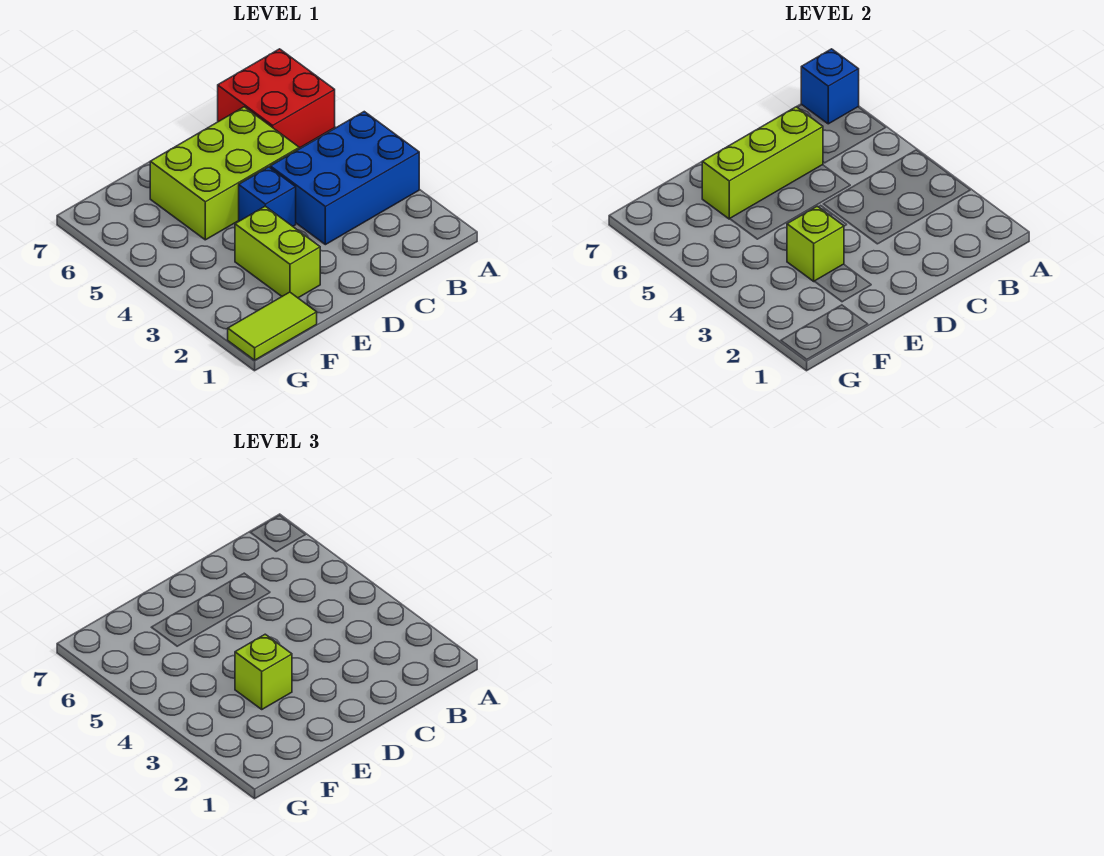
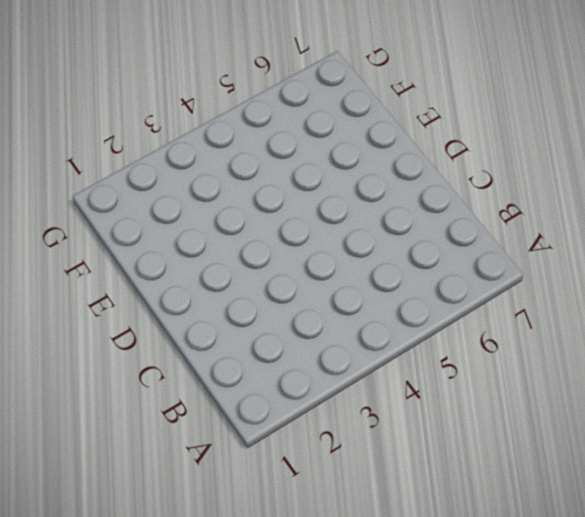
none -> blue 2x3 brick [270,112,419,245]
none -> red 2x2 brick [218,49,335,148]

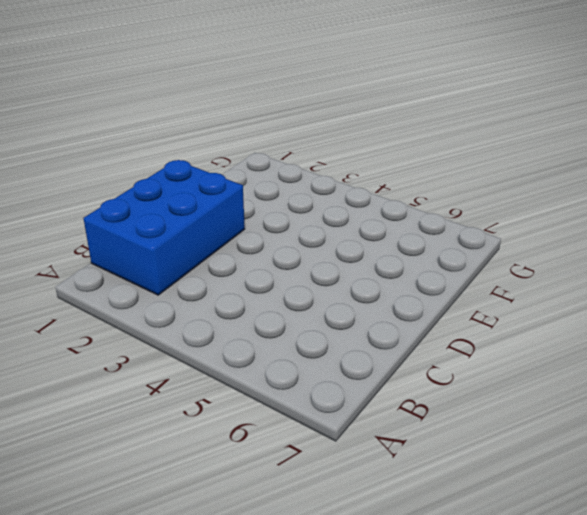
blue 2x3 brick [83,160,245,295] -> blue 2x3 brick moved to [270,112,419,245]
none -> red 2x2 brick [218,49,335,148]
none -> lime 2x3 brick [150,107,299,240]

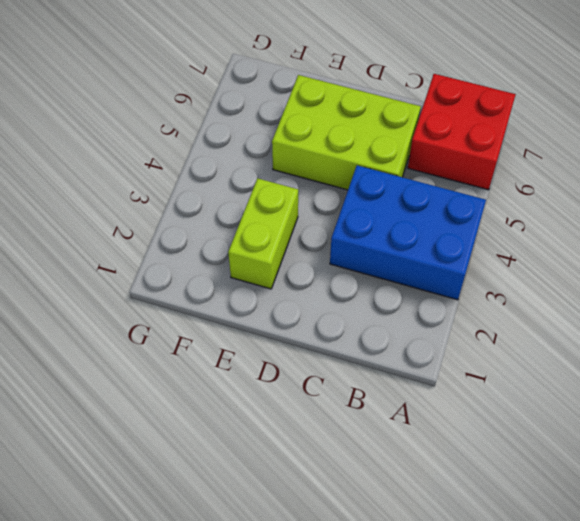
none -> blue 1x1 brick [239,167,296,226]
none -> lime 1x2 tile [228,292,317,360]

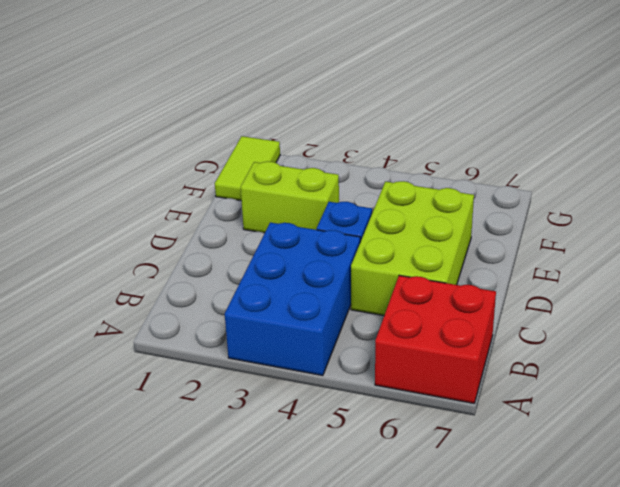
none -> blue 1x1 brick [801,49,859,124]
none -> lime 1x3 brick [702,107,823,219]

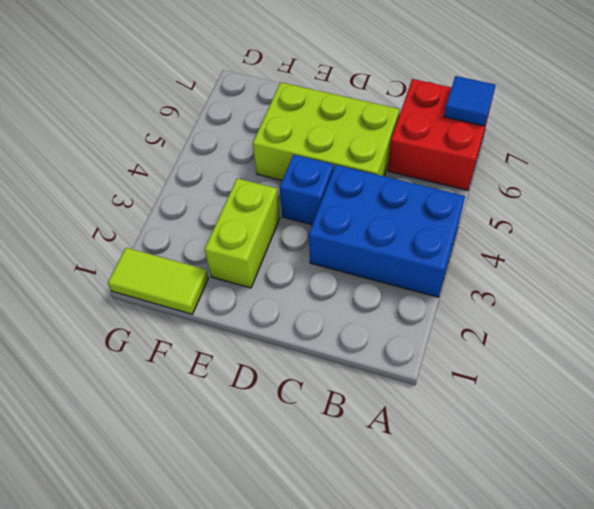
blue 1x1 tile [444,76,496,126] -> blue 1x1 brick [801,49,859,124]
none -> lime 1x3 brick [702,107,823,219]
none -> lime 1x1 brick [787,206,844,281]

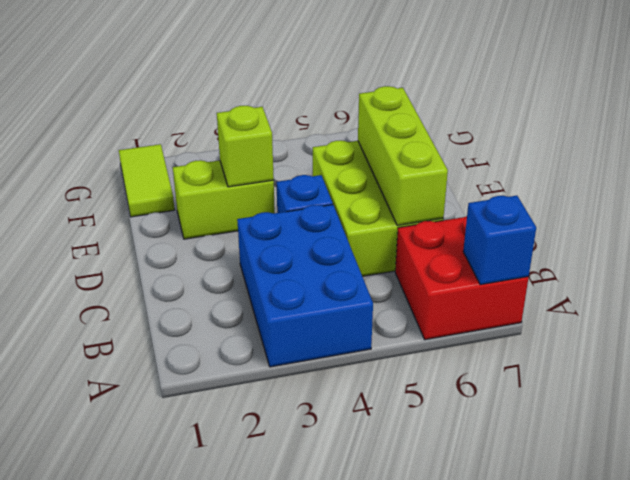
none -> lime 1x1 brick [235,634,292,709]

